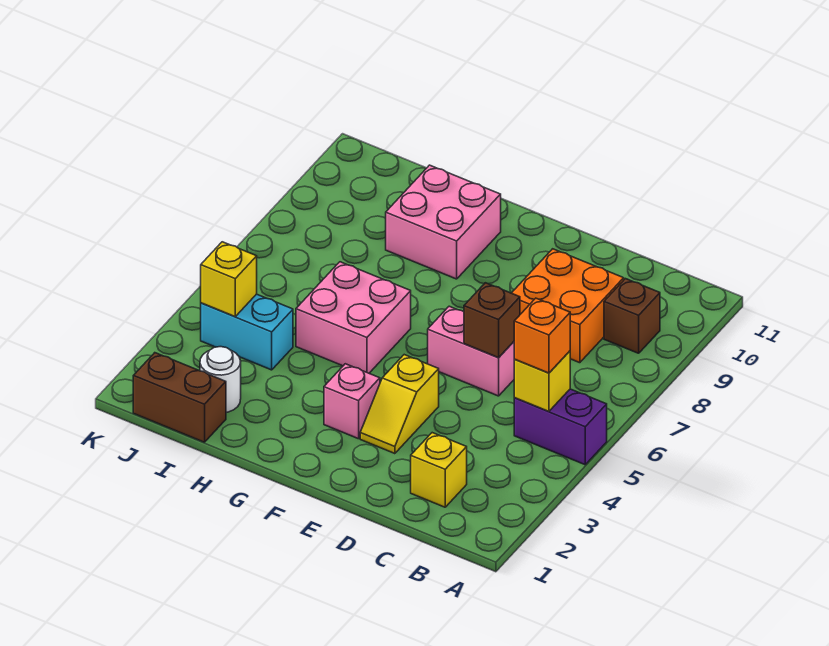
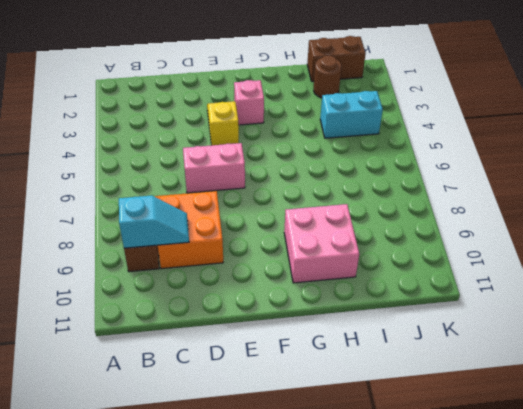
cyan 1x2 slope [119,195,189,248] -> none
brown 1x1 round brick [314,56,341,98] -> white 1x1 round brick [200,347,241,413]
none -> purple 1x2 brick [514,389,607,465]
none -> yellow 1x1 brick [411,433,467,507]
none -> pink 2x2 brick [296,262,411,373]

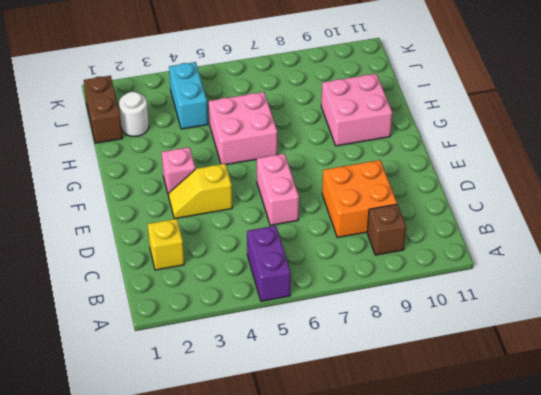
none -> yellow 1x1 brick [514,351,570,412]
none -> brown 1x1 brick [464,283,520,358]
none -> yellow 1x1 brick [201,242,257,316]

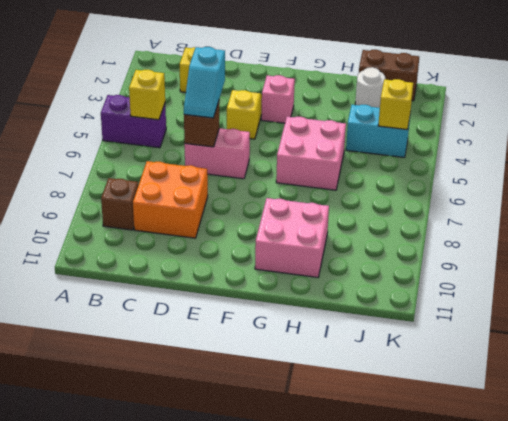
cyan 1x2 slope [184,47,225,118] -> none
none -> orange 1x1 brick [514,298,570,373]

